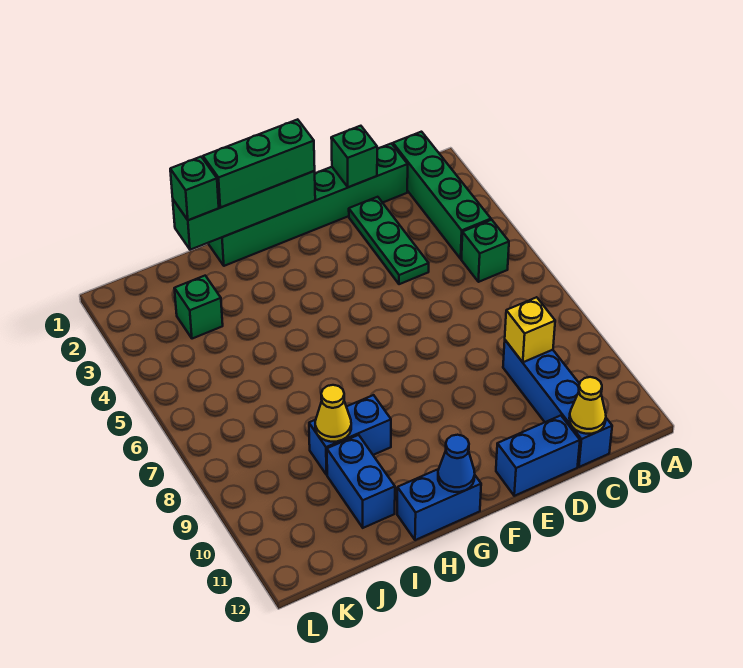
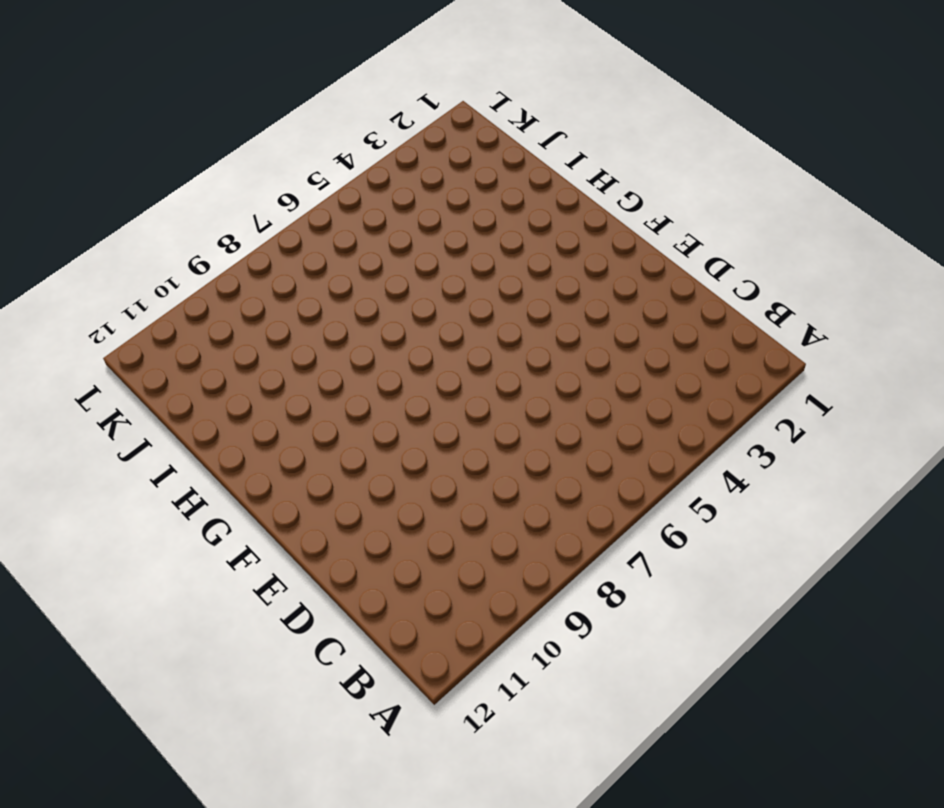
none -> green 1x4 brick [393,132,491,259]
none -> green 1x1 brick [462,220,509,282]
none -> green 1x6 brick [209,143,408,266]

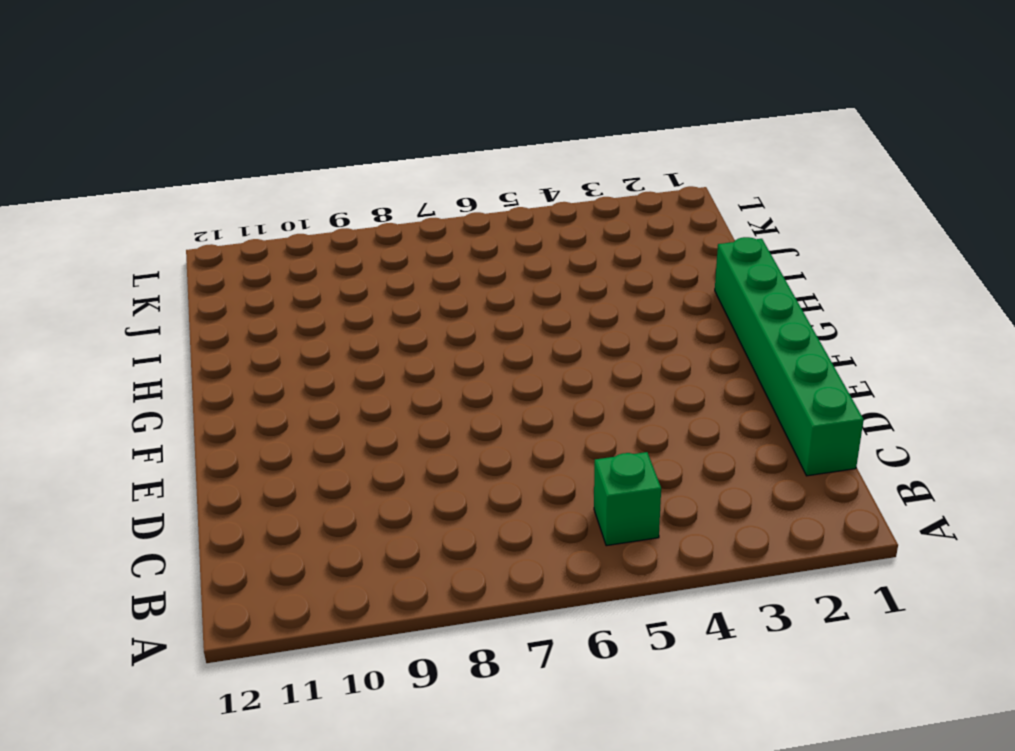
none -> green 1x4 brick [393,132,491,259]
none -> blue 1x4 brick [503,340,612,467]
none -> green 1x3 plate [349,197,429,284]

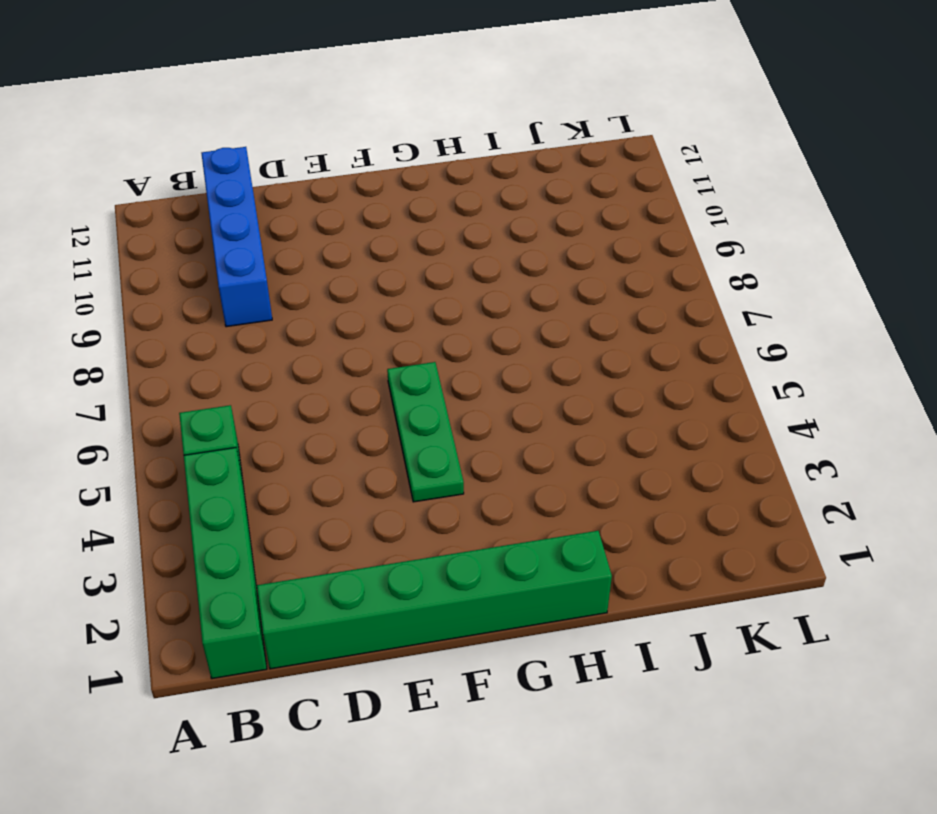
green 1x3 plate [387,362,464,502] -> green 1x3 plate moved to [349,197,429,284]
none -> blue 1x2 brick [496,416,580,496]
none -> blue 1x2 brick [397,469,481,540]
none -> blue 1x2 brick [309,395,391,475]

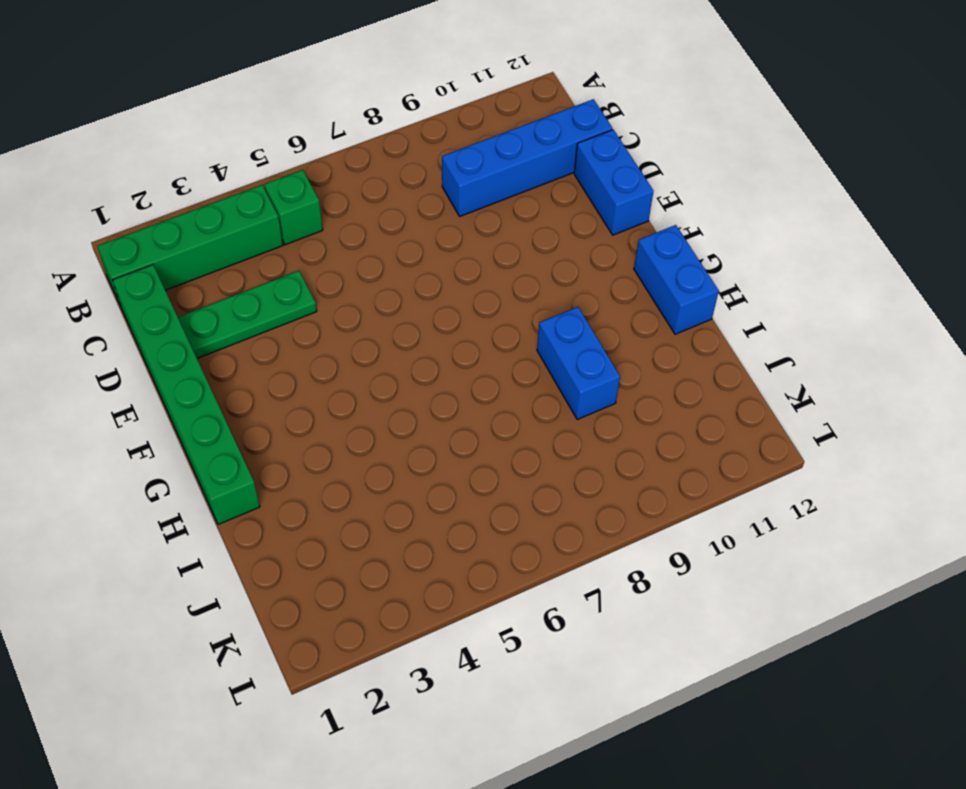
none -> blue 1x2 brick [327,435,395,528]
none -> green 1x1 brick [174,276,223,339]
none -> yellow 1x1 brick [505,297,555,362]

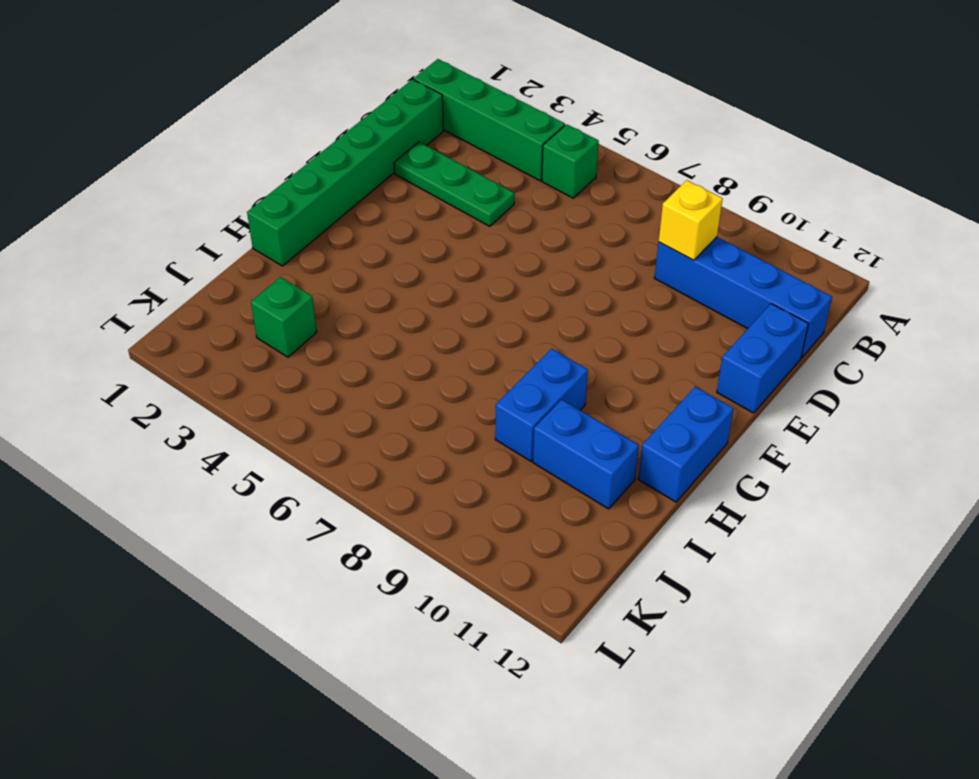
none -> yellow 1x1 cone [569,377,606,434]
none -> green 1x1 brick [331,126,377,187]
none -> green 1x4 brick [173,171,315,250]

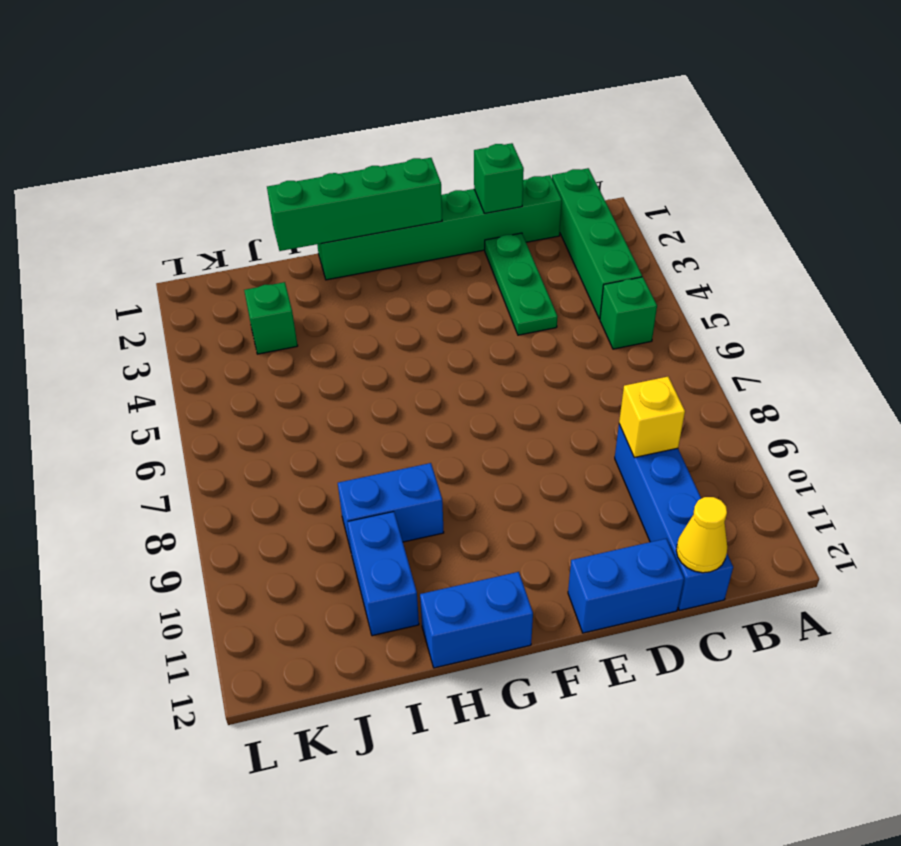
none -> blue 1x1 cone [438,435,475,492]
none -> yellow 1x1 cone [315,385,351,442]
none -> green 1x3 brick [203,119,315,207]

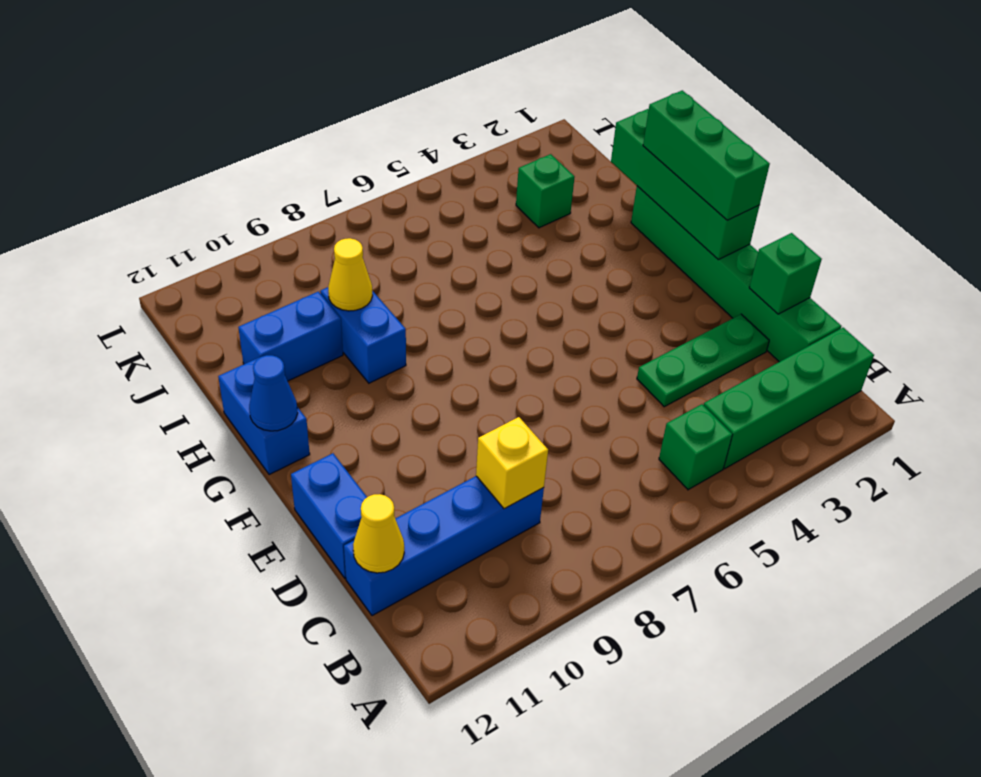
none -> green 1x1 brick [170,157,219,220]

